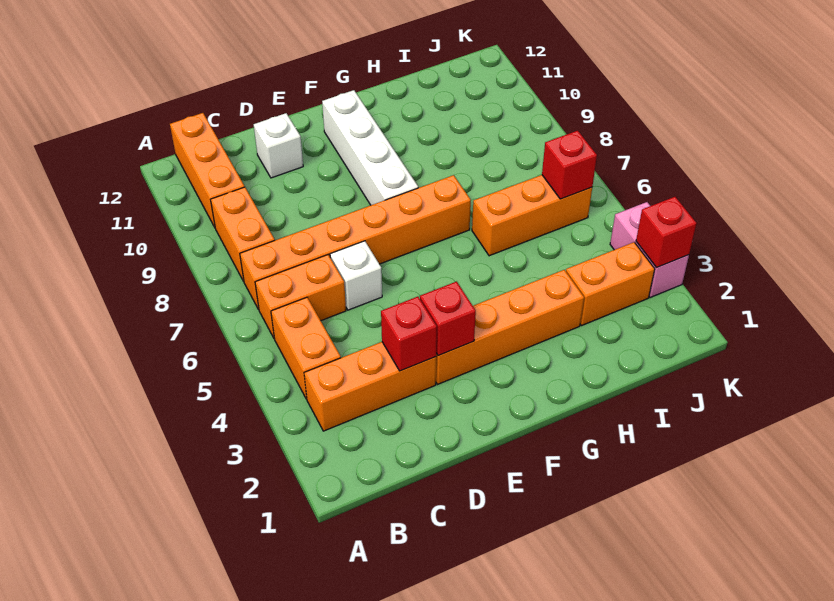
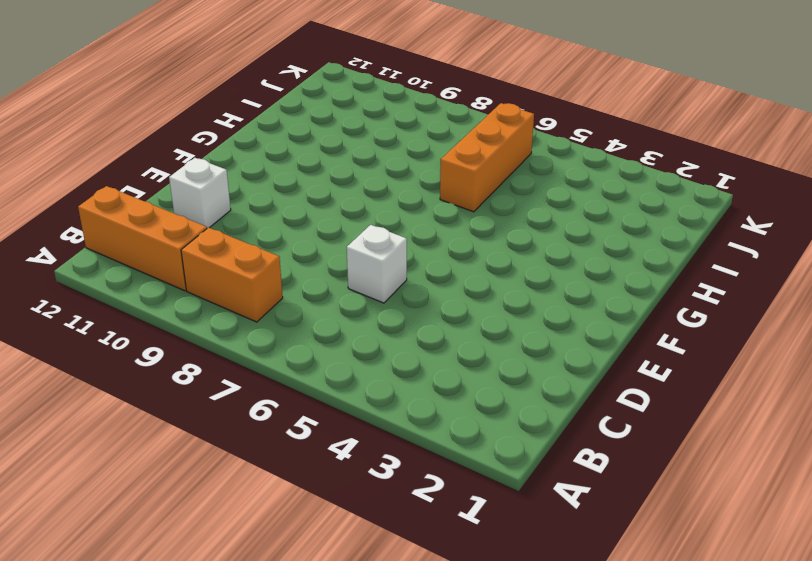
none -> orange 1x3 brick [304,342,436,431]
none -> orange 1x2 brick [271,297,341,399]
none -> orange 1x2 brick [255,255,346,338]

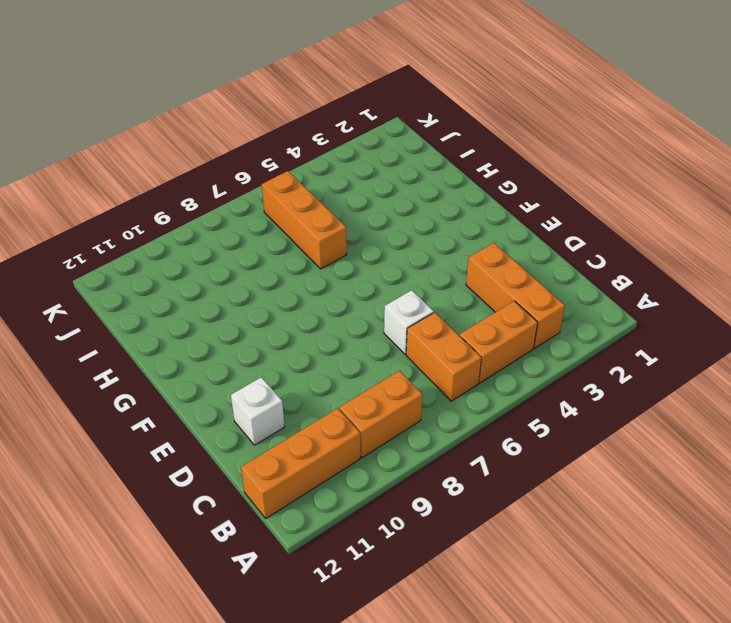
none -> orange 1x6 brick [240,175,471,310]
none -> orange 1x4 brick [436,270,584,384]
none -> white 1x4 brick [322,90,418,205]

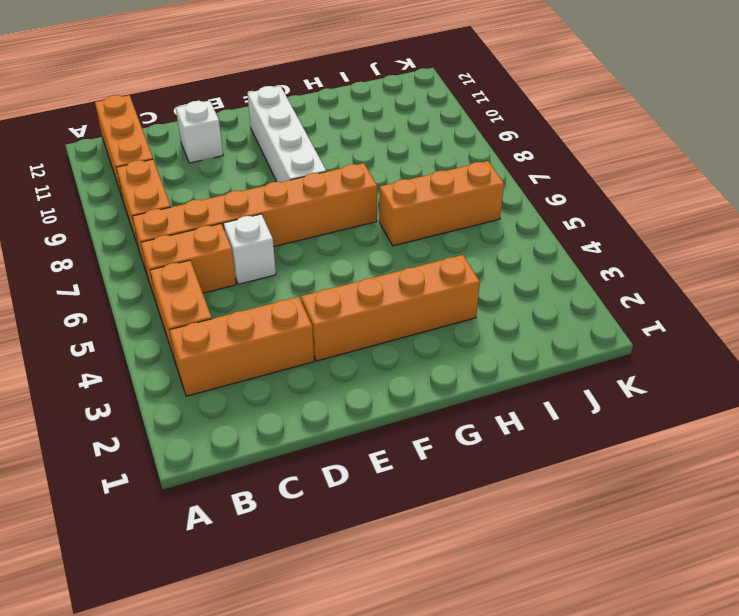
none -> orange 1x2 brick [566,242,655,326]
none -> pink 1x2 brick [610,202,689,298]
none -> red 1x1 brick [381,297,437,371]

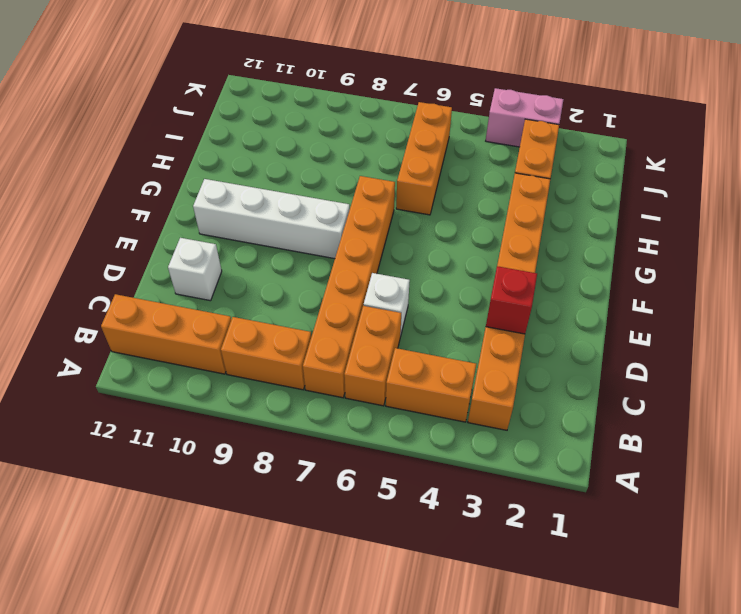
none -> red 1x1 brick [420,281,476,356]
none -> red 1x1 brick [542,131,597,199]
none -> red 1x1 brick [636,197,697,267]

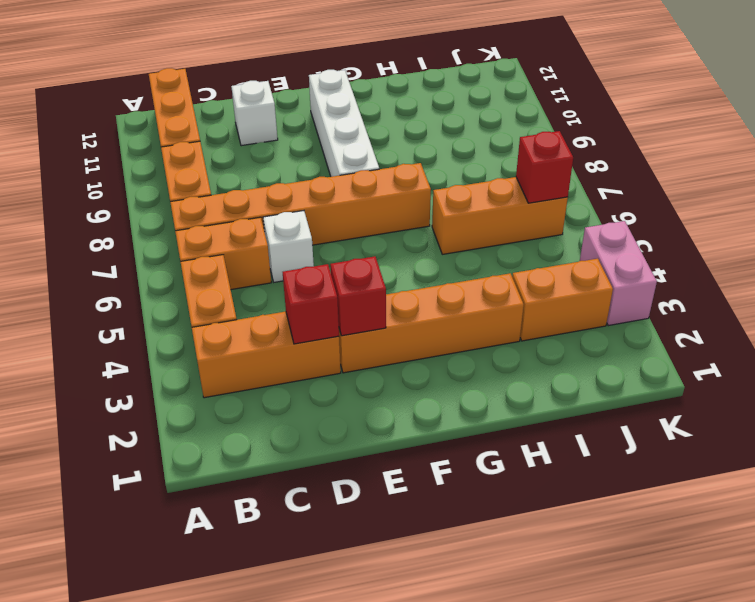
none -> red 1x1 brick [636,197,697,267]

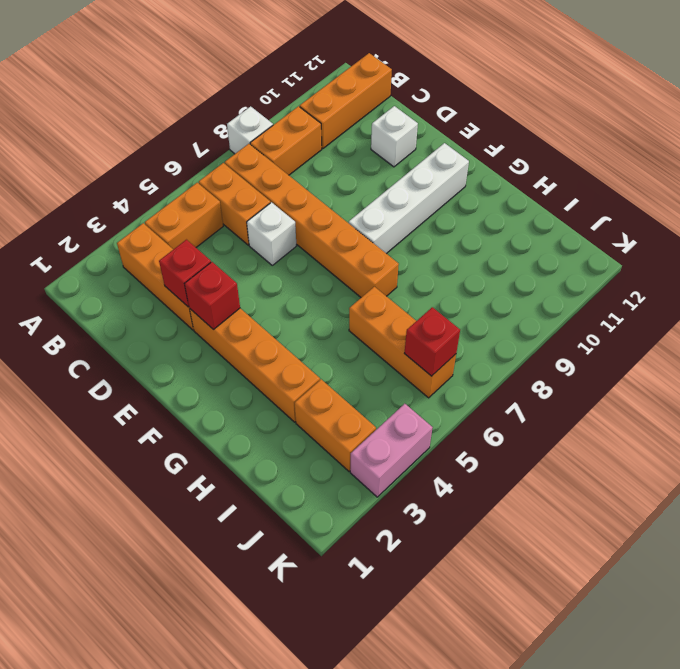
white 1x1 brick [227,106,273,154] -> none
none -> red 1x1 brick [636,197,697,267]

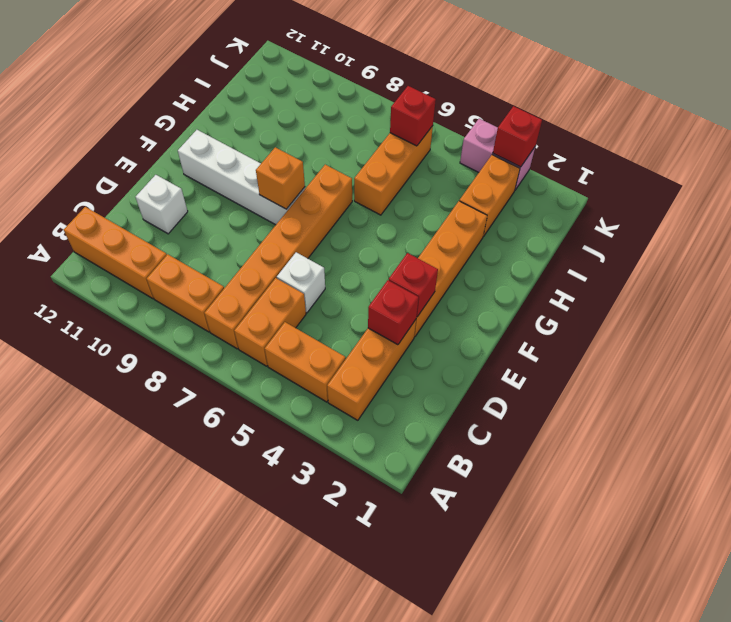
orange 1x1 brick [256,147,305,209] -> none

